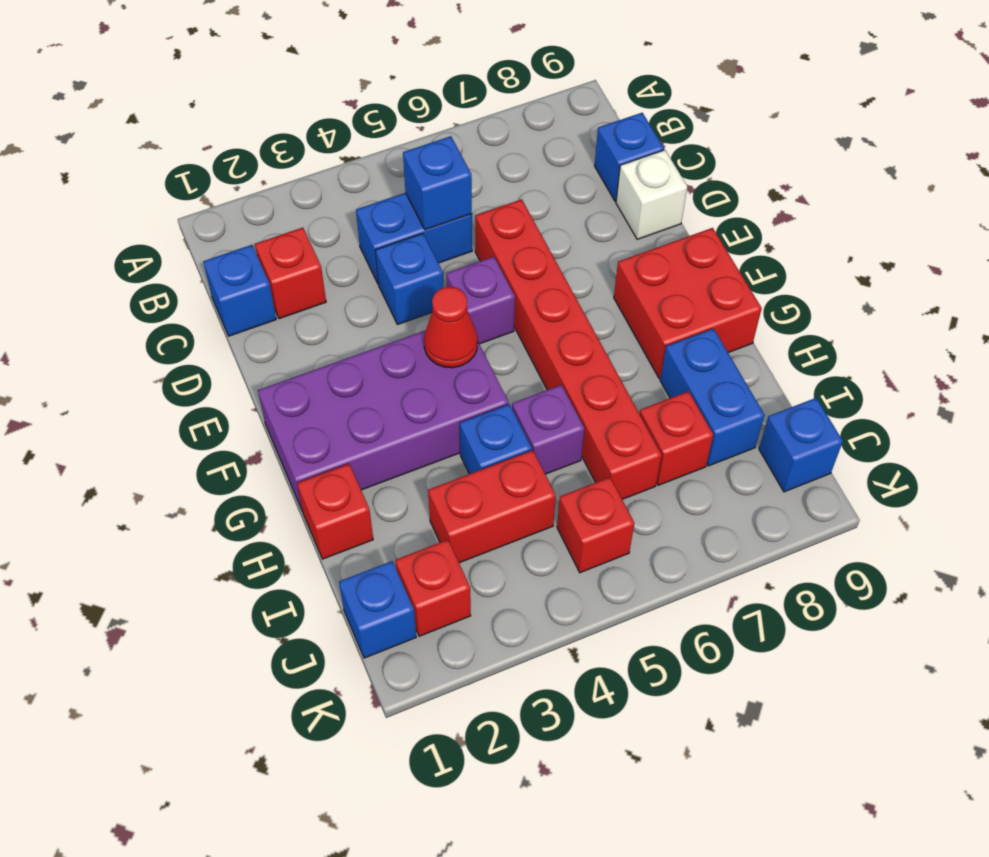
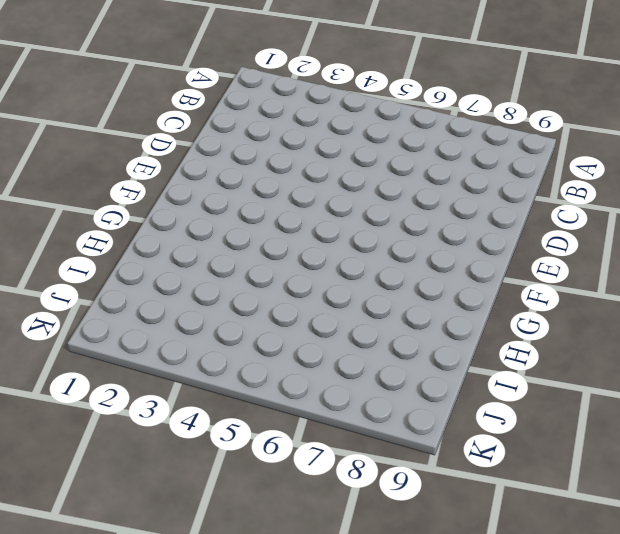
none -> blue 1x1 brick [203,245,276,336]
none -> red 1x1 brick [255,228,326,319]
none -> blue 1x2 brick [356,193,472,284]

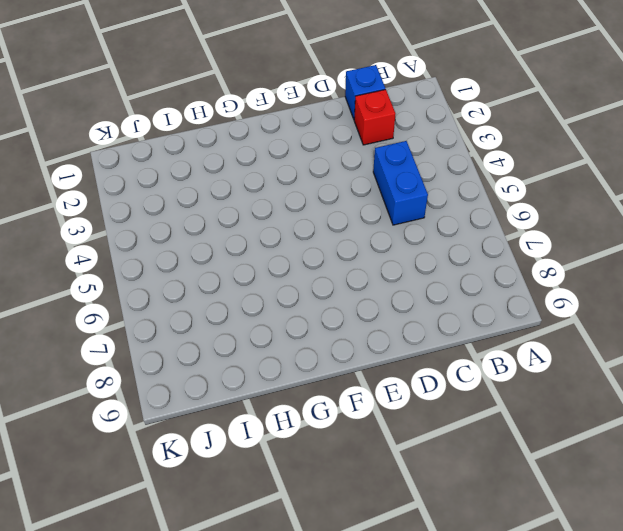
none -> blue 1x1 brick [595,113,664,201]
none -> blue 1x1 brick [376,233,443,325]
none -> red 1x6 brick [475,199,662,499]

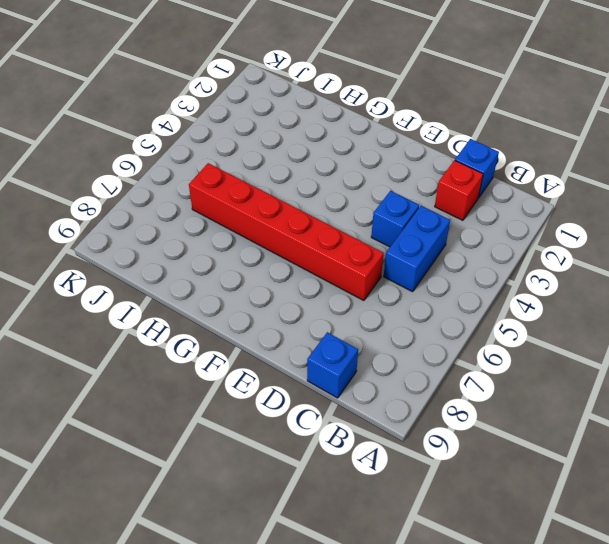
none -> white 1x1 brick [616,150,687,239]
none -> purple 1x1 brick [446,257,515,344]
none -> purple 2x4 brick [258,330,509,512]

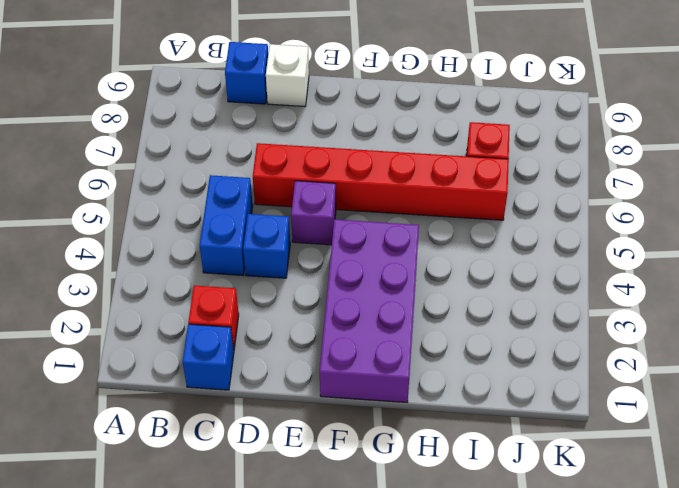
none -> red 2x2 brick [614,228,762,378]
none -> red 1x1 brick [297,464,373,559]
none -> blue 1x1 brick [460,404,532,474]

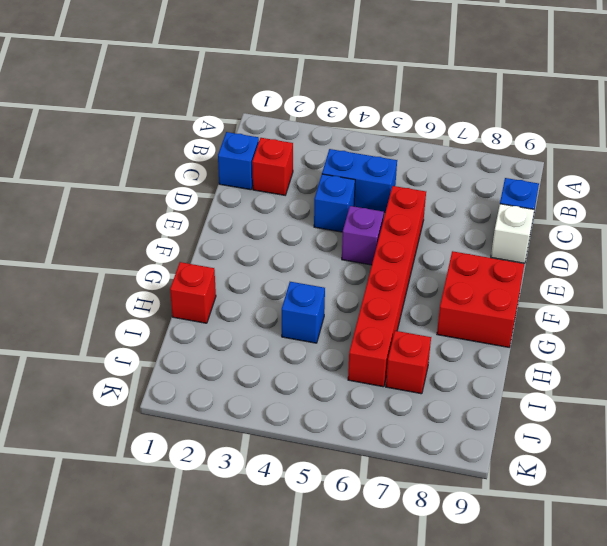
none -> purple 2x4 brick [258,330,509,512]
none -> purple 1x1 brick [512,385,584,474]
none -> blue 1x2 brick [660,329,764,466]

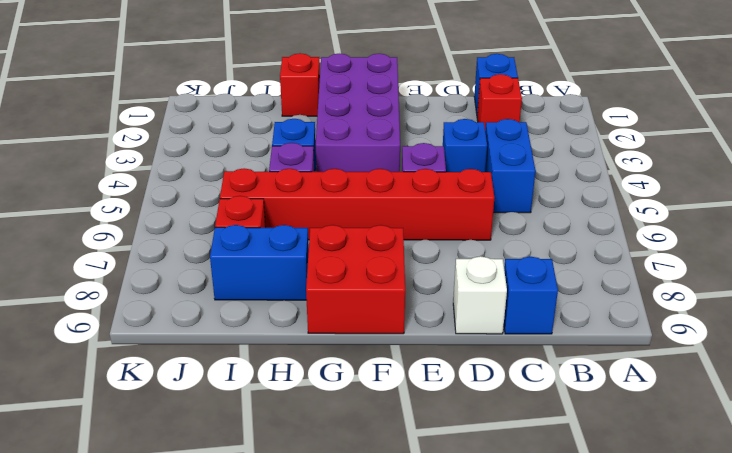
none -> red 1x2 brick [428,450,556,563]
none -> blue 1x1 brick [339,561,416,658]
none -> red 1x1 brick [395,540,471,636]

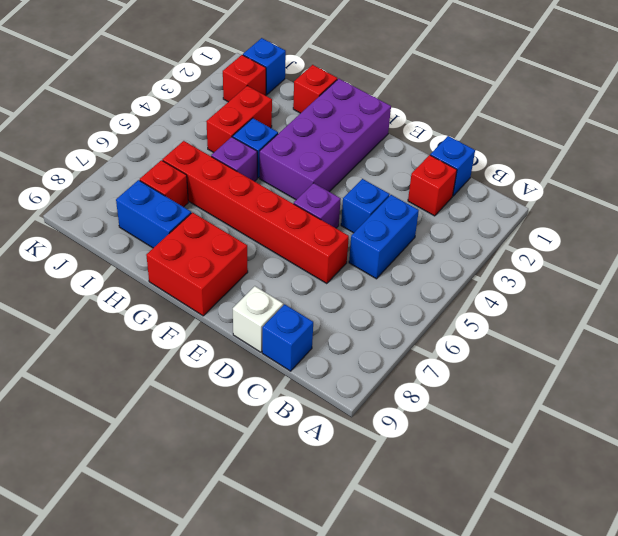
none -> red 1x1 brick [557,477,634,573]
none -> blue 1x1 brick [759,398,843,492]
none -> blue 1x1 brick [403,136,472,230]

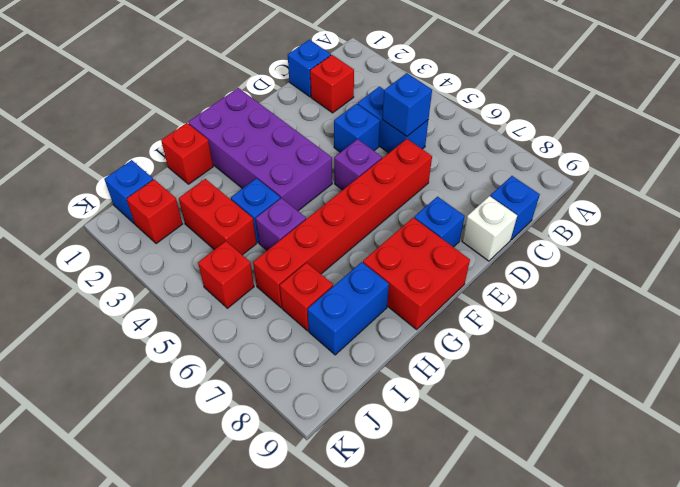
blue 1x1 brick [414,197,465,247] -> blue 1x1 brick moved to [759,398,843,492]
none -> red 1x1 cone [424,287,478,368]

